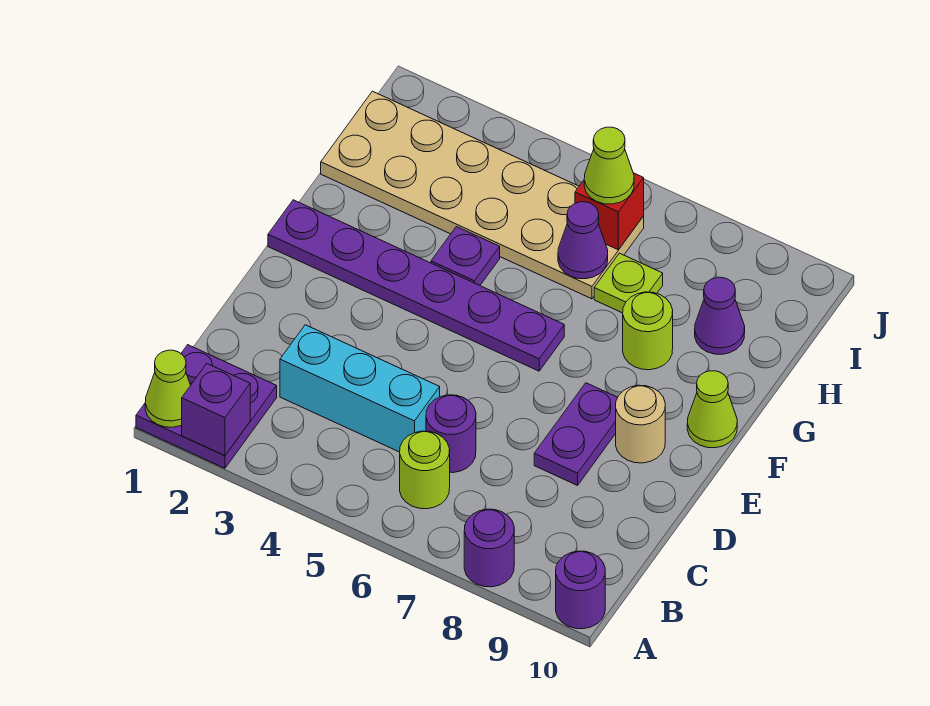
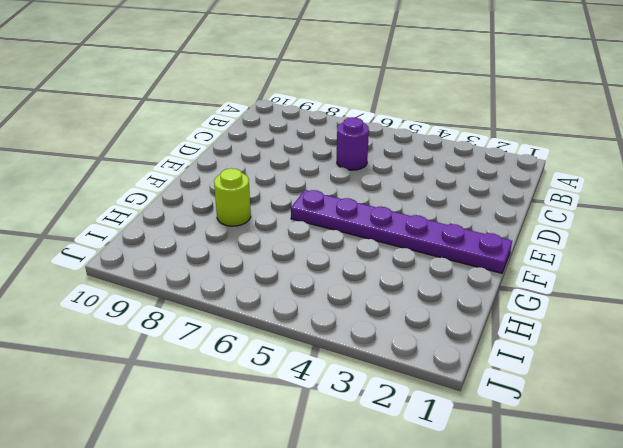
none -> purple 2x2 plate [136,345,277,468]
none -> purple 1x1 round brick [464,509,514,587]
none -> purple 1x1 round brick [556,551,605,629]

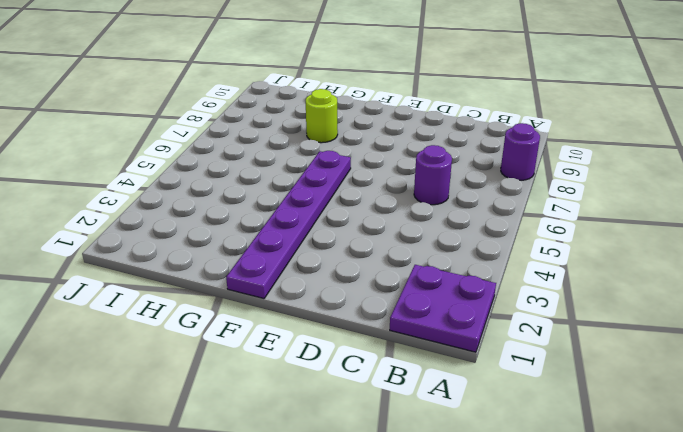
none -> purple 1x1 round brick [556,551,605,629]
none -> lime 1x1 round brick [400,431,450,509]
none -> cyan 1x3 brick [280,325,440,452]

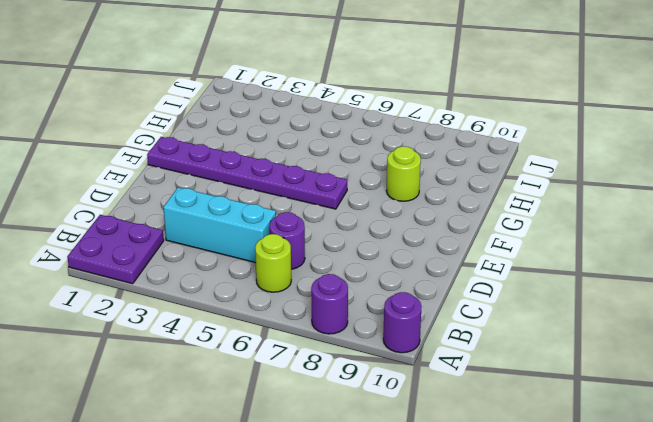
none -> purple 1x2 plate [534,383,618,485]
none -> tan 1x1 round brick [616,385,665,463]
none -> lime 1x1 cone [687,371,737,448]

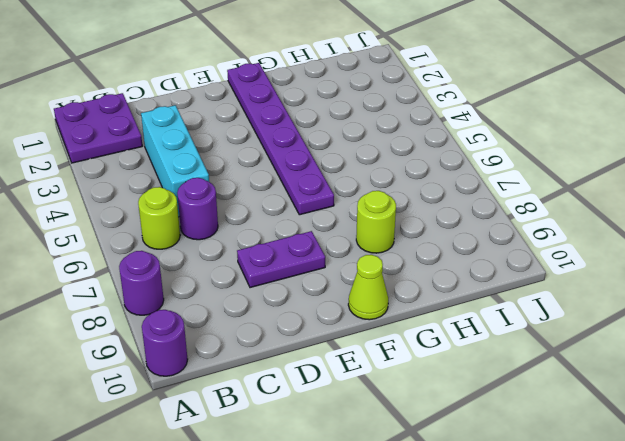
none -> tan 1x1 round brick [616,385,665,463]
none -> purple 1x1 plate [431,227,500,285]
none -> tan 2x6 plate [321,91,644,299]

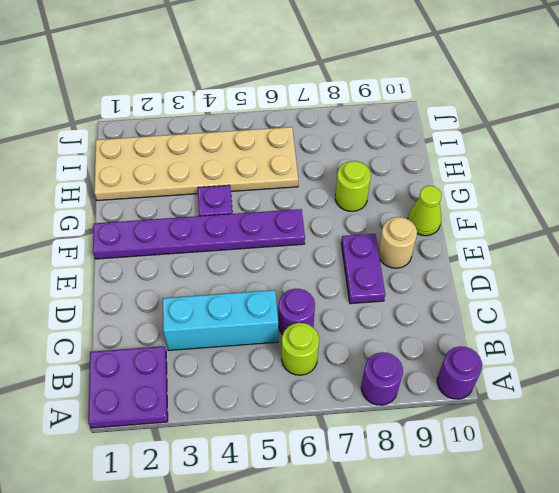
none -> lime 1x1 plate [594,253,663,313]
none -> purple 1x1 cone [695,277,745,354]
none -> lime 1x1 cone [145,350,191,427]

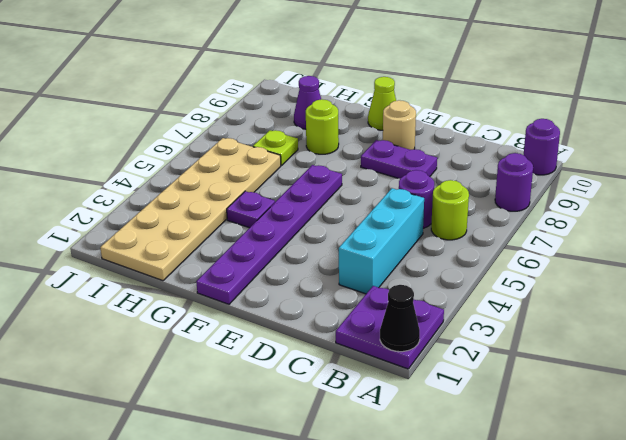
black 1x1 cone [380,285,420,352] -> lime 1x1 cone [145,350,191,427]
none -> purple 1x1 brick [182,364,250,455]
none -> purple 1x1 cone [558,202,608,279]
none -> red 1x1 brick [575,173,644,250]

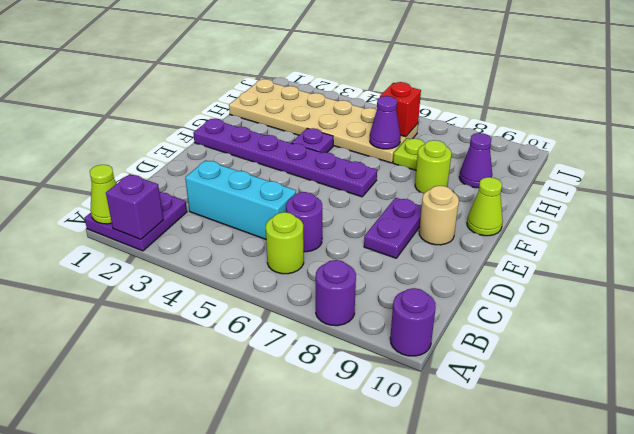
none -> lime 1x1 cone [584,127,634,204]

